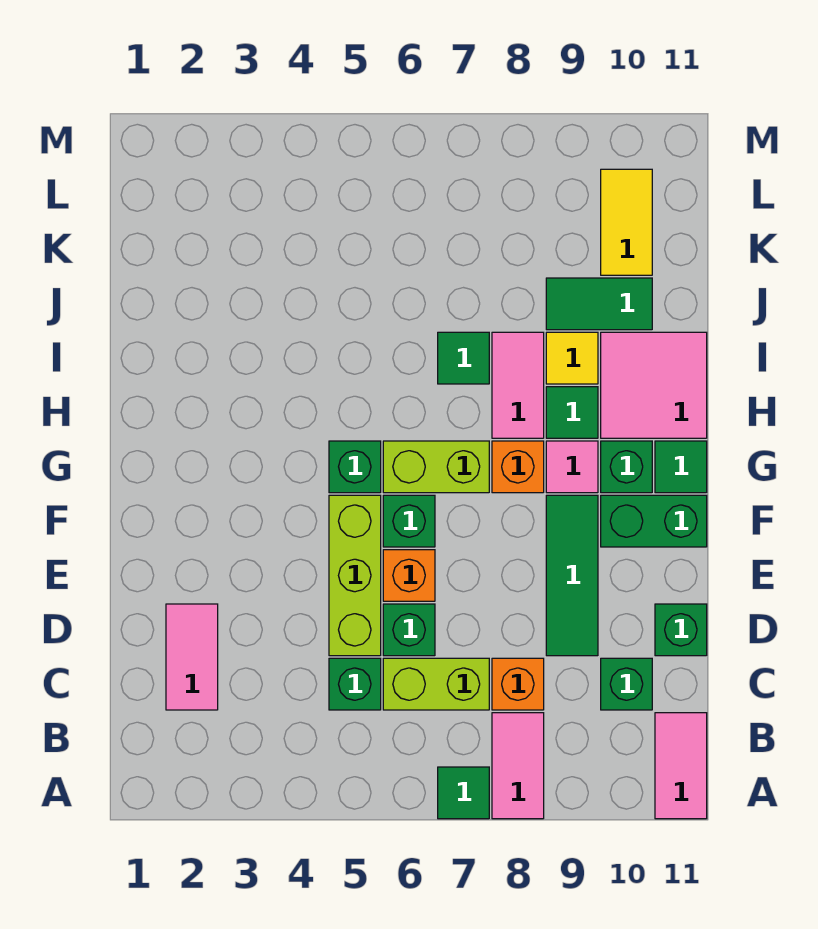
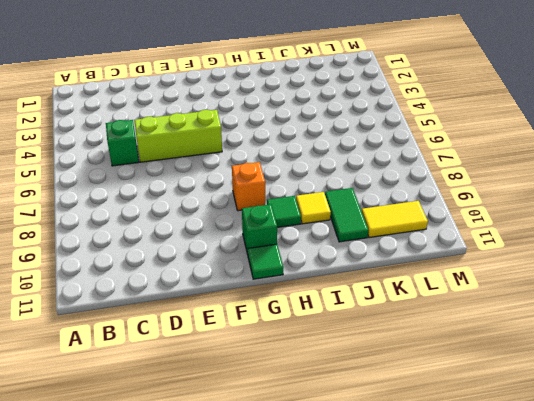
none -> green 1x1 tile [438,767,489,819]
none -> pink 1x2 tile [492,713,544,819]
none -> pink 1x2 tile [655,713,707,819]

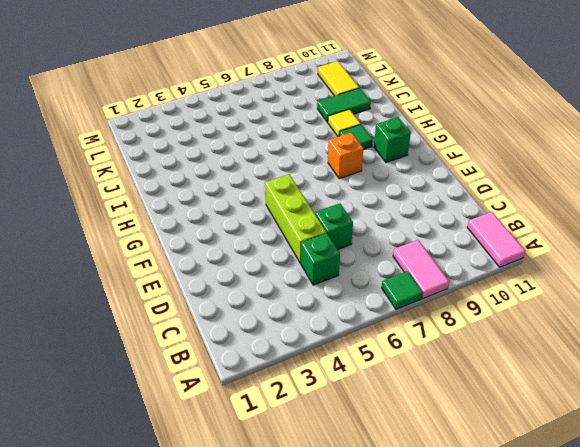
none -> pink 1x2 tile [166,604,218,710]
none -> lime 1x2 brick [383,658,489,710]
none -> orange 1x1 brick [492,658,544,710]

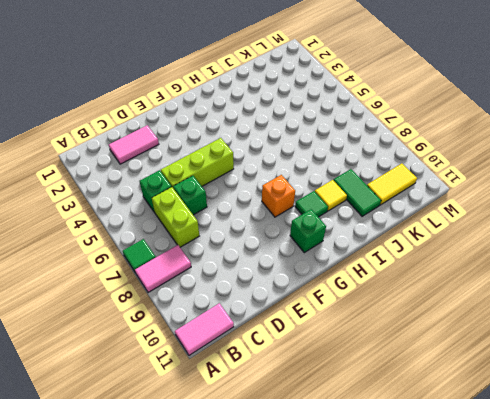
none -> orange 1x1 brick [492,658,544,710]
none -> green 1x1 brick [601,658,652,710]
none -> green 1x3 tile [546,495,598,656]

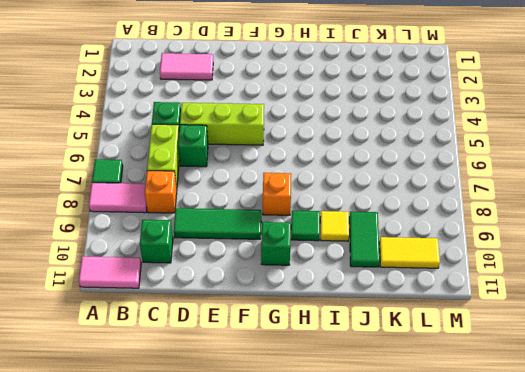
none -> green 1x1 brick [655,604,707,656]
none -> orange 1x1 brick [383,550,435,601]
none -> green 1x1 brick [383,495,435,547]

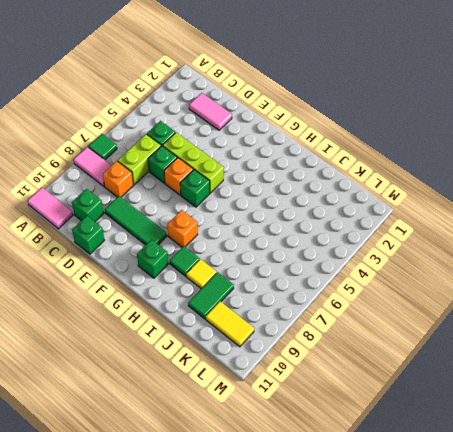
none -> green 1x2 brick [601,495,707,547]
none -> green 1x1 brick [329,441,381,493]
none -> lime 1x2 brick [383,441,489,493]

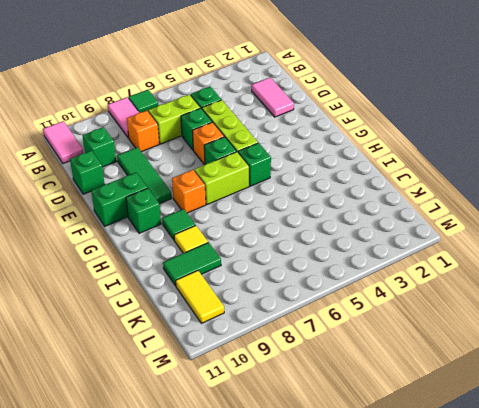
none -> pink 1x1 tile [546,441,598,493]
none -> green 1x1 tile [655,441,707,493]
none -> pink 1x2 tile [492,332,544,438]

